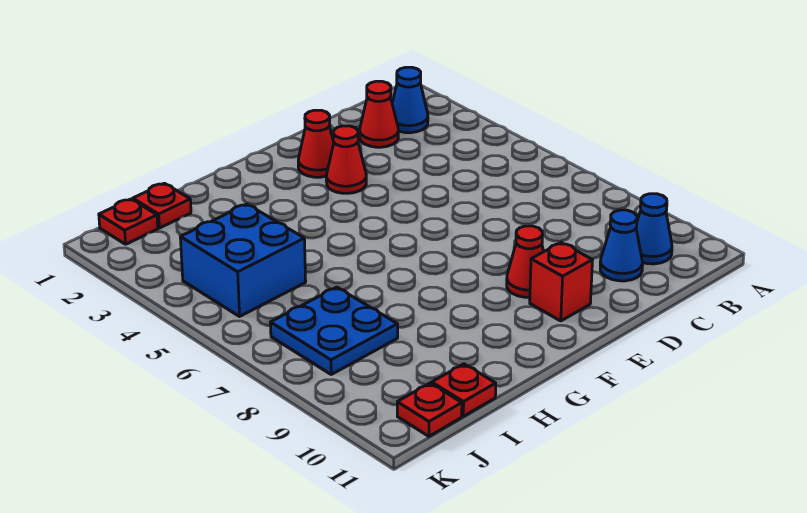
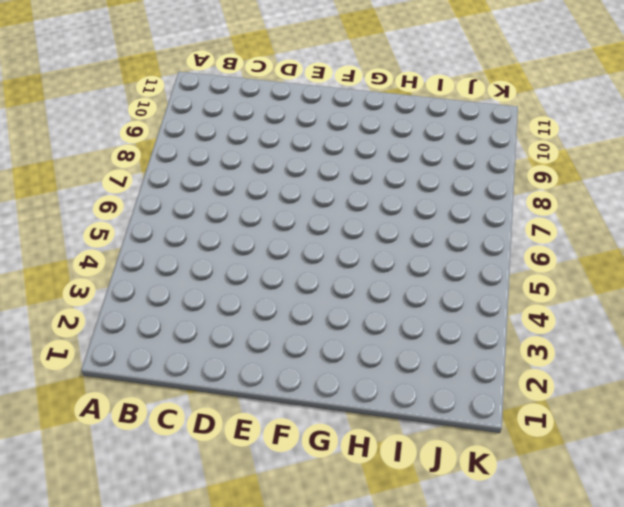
none -> blue 1x1 cone [392,67,428,133]
none -> blue 1x1 cone [636,194,672,264]
none -> red 1x1 cone [360,81,398,147]

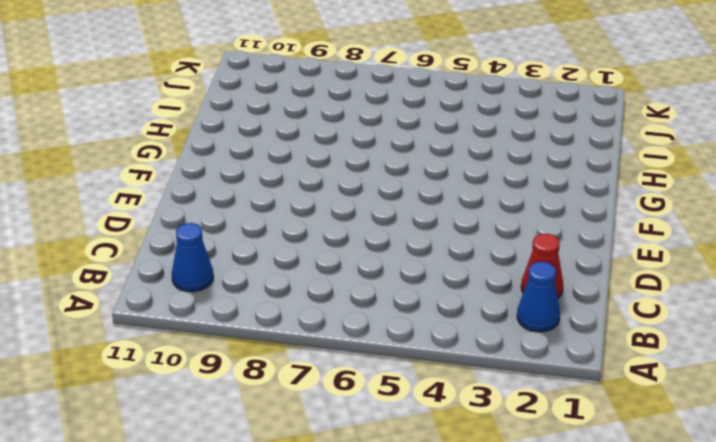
none -> blue 1x1 cone [600,210,643,281]
none -> red 1x1 cone [298,110,334,177]
none -> red 1x1 cone [326,126,366,193]

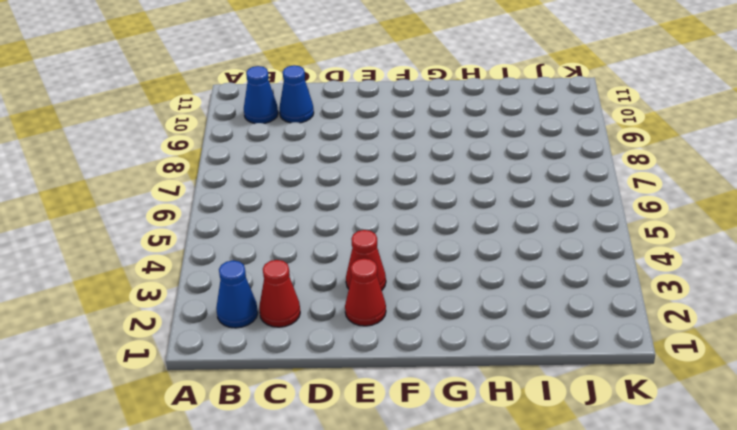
none -> red 1x1 cone [507,226,544,297]
none -> red 1x1 brick [530,243,592,321]
none -> red 1x1 plate [133,183,191,228]

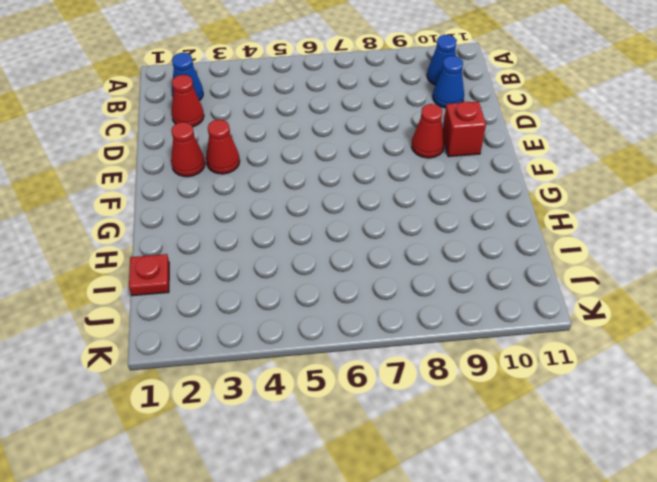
none -> blue 2x2 brick [180,204,306,316]
none -> blue 2x2 plate [270,287,398,374]
none -> red 1x1 plate [432,364,496,416]

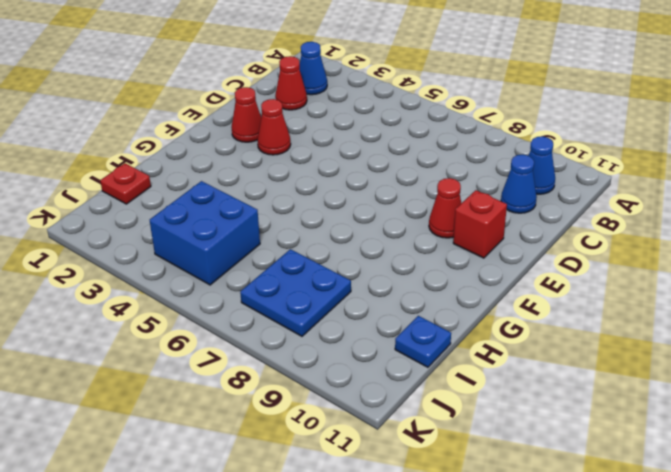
blue 1x1 plate [395,316,451,367] -> red 1x1 plate [432,364,496,416]
none -> red 1x1 plate [99,199,158,244]
none -> red 1x1 plate [397,383,462,436]

